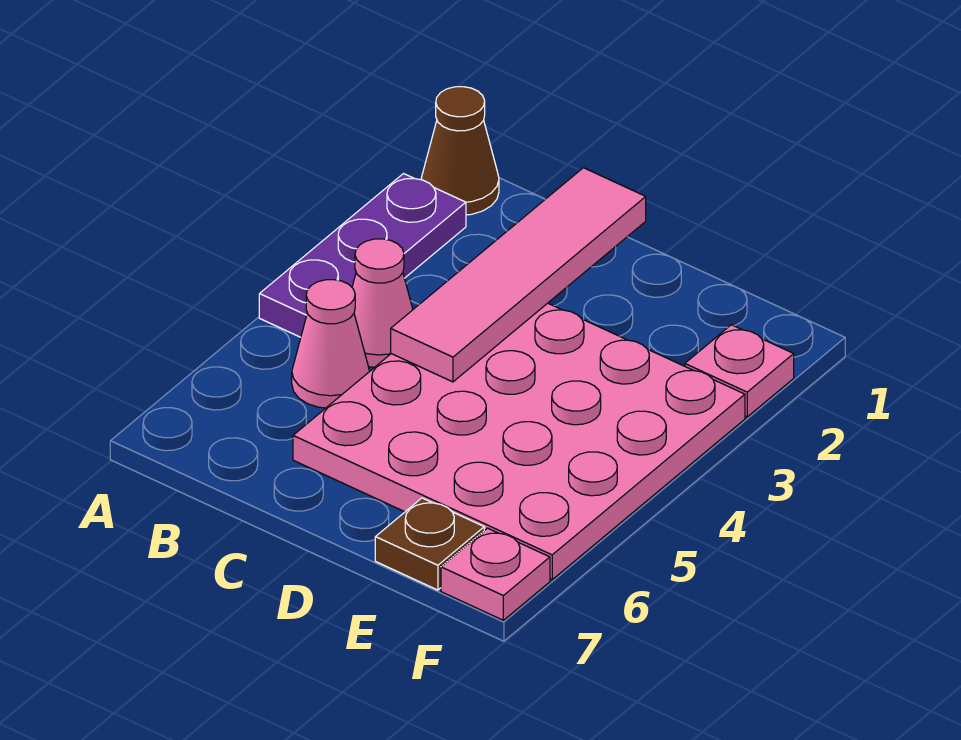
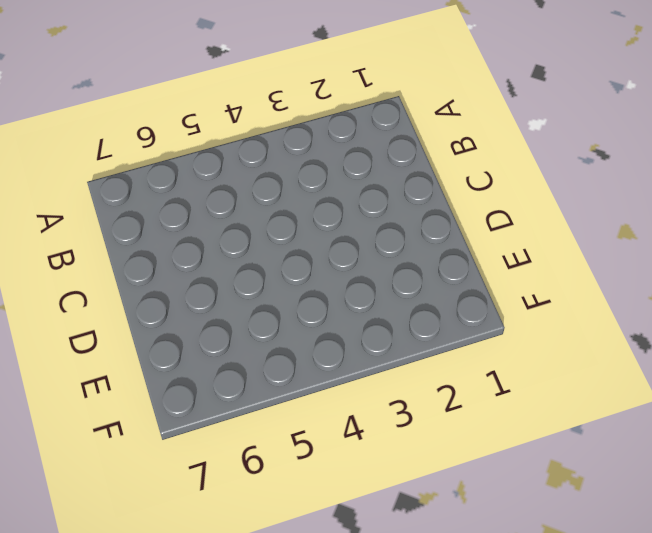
none -> brown 1x1 cone [421,87,499,215]
none -> purple 1x3 plate [259,174,466,337]

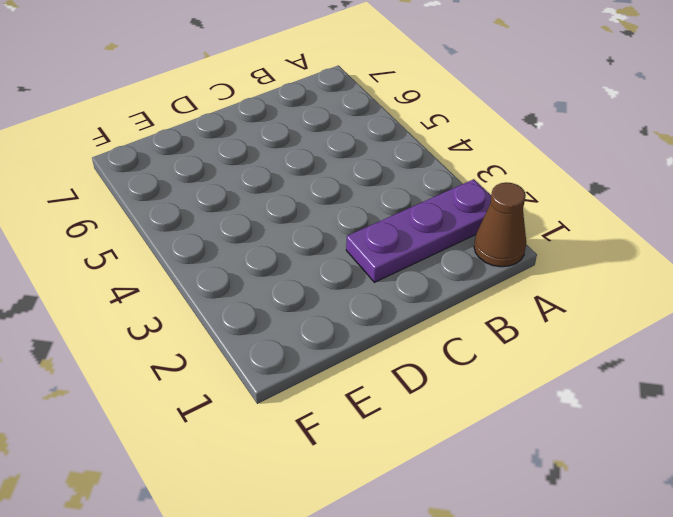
purple 1x3 plate [346,179,491,282] -> purple 1x3 plate turned to [259,174,466,337]
none -> pink 1x1 cone [352,239,413,367]
none -> pink 1x1 cone [292,280,370,408]

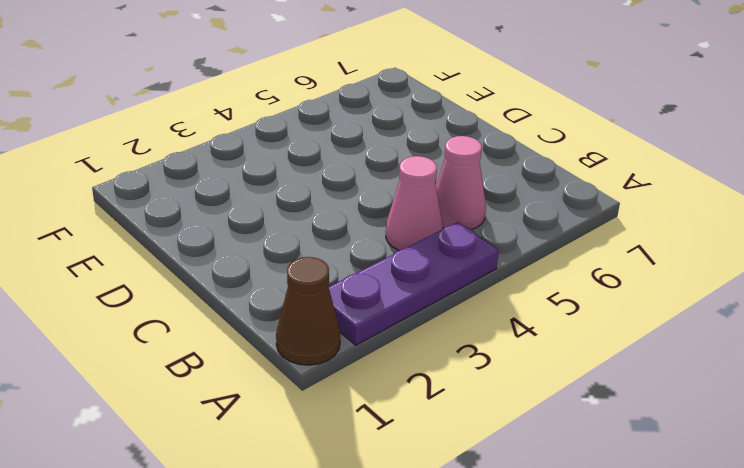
none -> pink 4x4 plate [293,303,745,580]
none -> brown 1x1 plate [375,498,484,590]

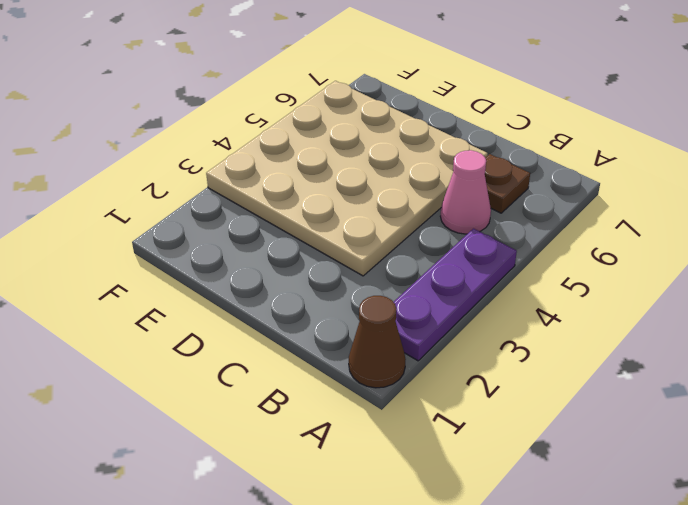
brown 1x1 plate [485,154,530,213] -> brown 1x1 plate moved to [375,498,484,590]
tan 4x4 plate [206,81,488,276] -> pink 4x4 plate [293,303,745,580]
none -> pink 1x1 cone [352,239,413,367]
none -> pink 1x1 plate [685,325,794,417]

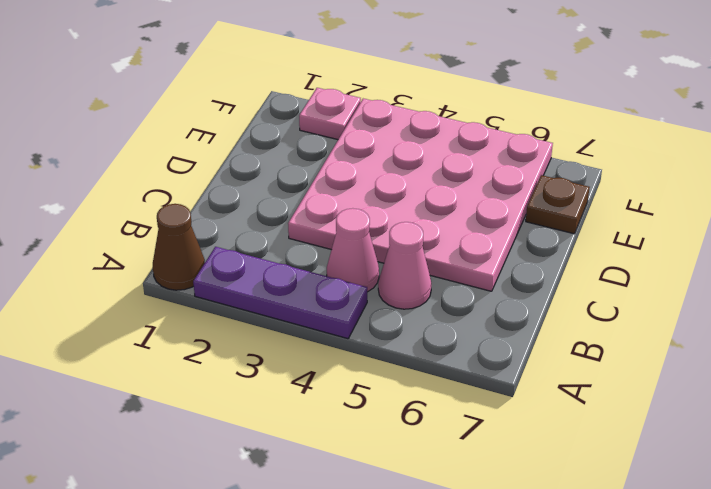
none -> pink 1x1 plate [441,528,550,620]
none -> pink 1x4 tile [391,168,646,382]

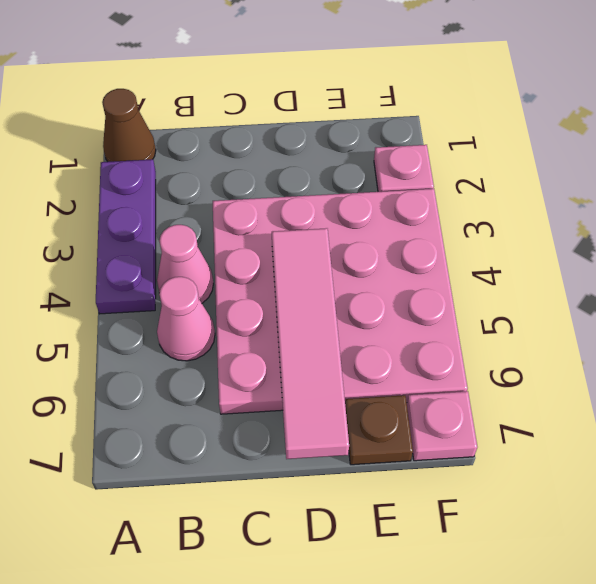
pink 1x4 tile [272,228,349,459] -> pink 1x4 tile moved to [391,168,646,382]

